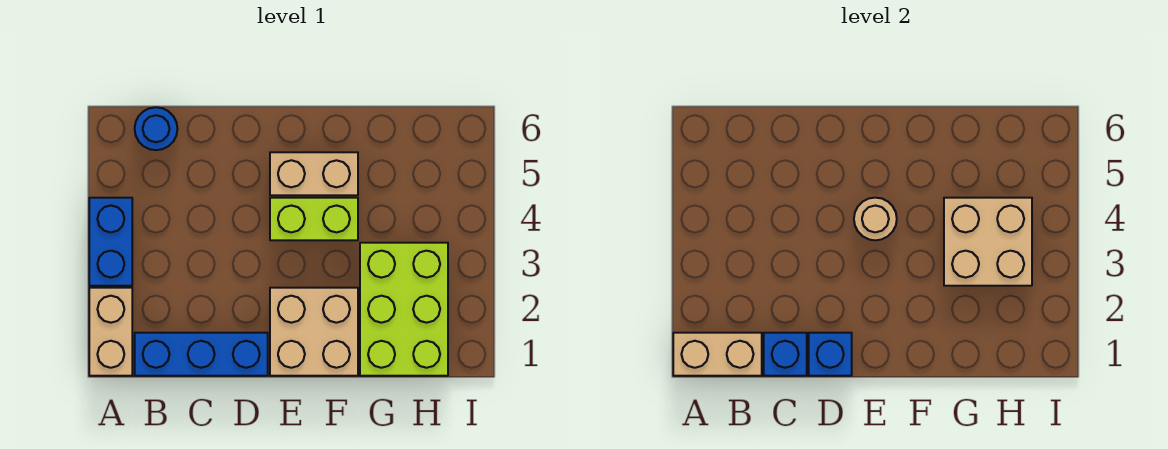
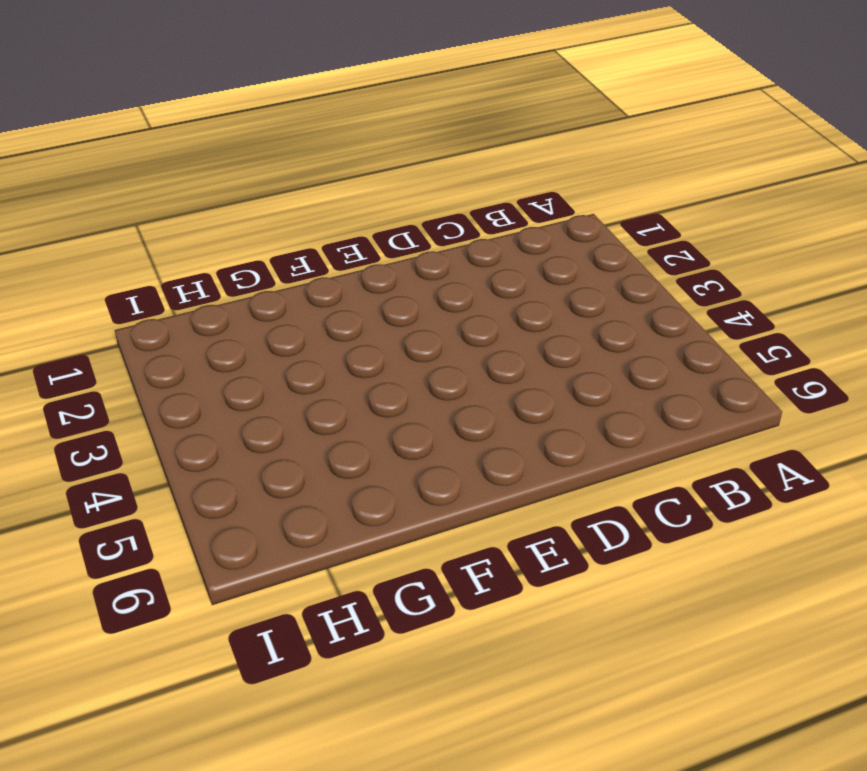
none -> tan 1x2 brick [89,288,132,376]
none -> blue 1x2 brick [89,198,132,286]
none -> blue 1x3 brick [135,333,268,376]

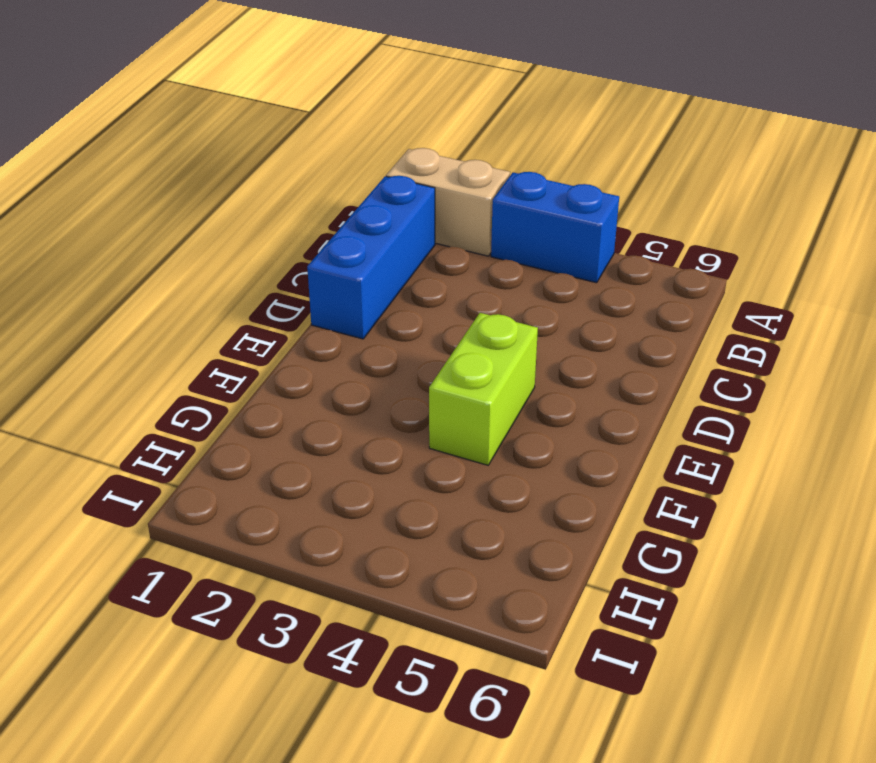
none -> blue 1x1 round brick [135,107,177,150]
none -> tan 2x2 brick [270,288,358,376]
none -> tan 1x2 brick [270,152,358,195]

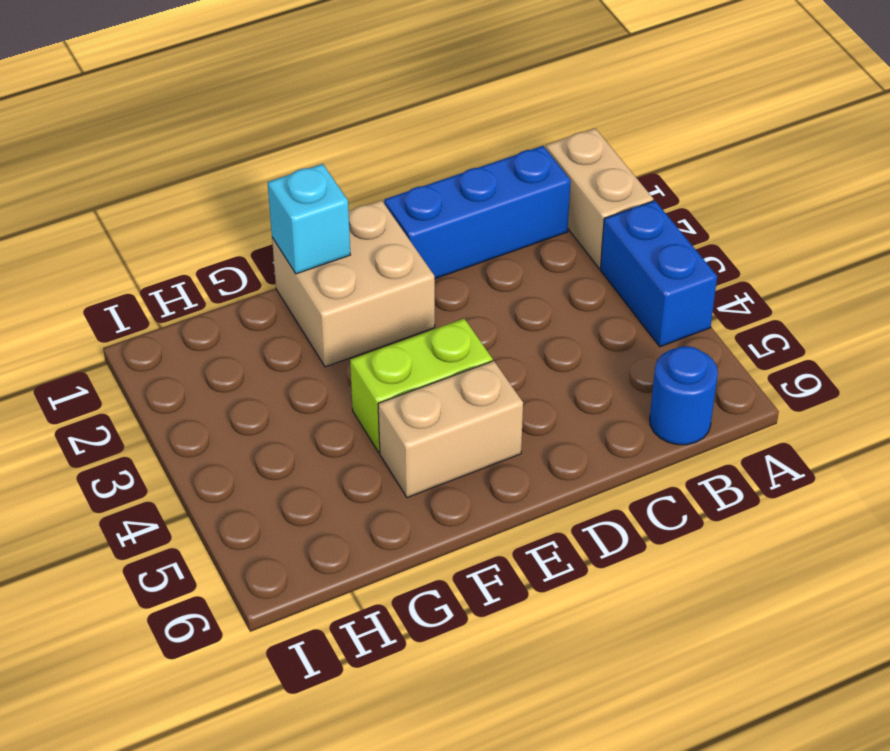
cyan 1x1 brick [267,164,350,274] -> none
none -> lime 2x3 brick [360,243,448,376]
none -> tan 1x2 brick [673,333,762,376]
none -> blue 1x1 brick [764,333,807,376]

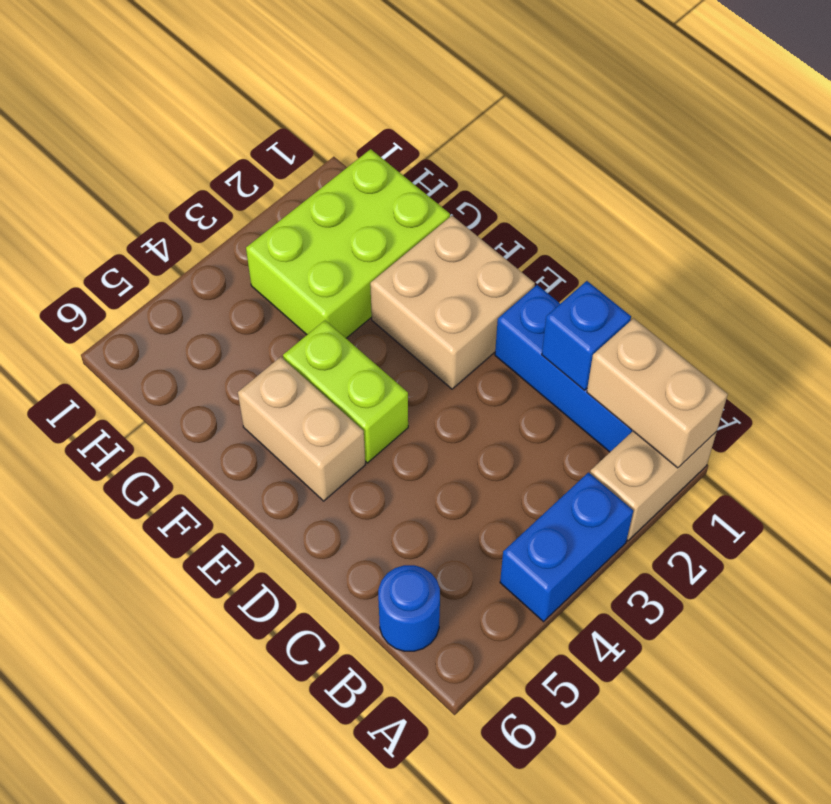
none -> blue 1x1 brick [809,333,852,376]
none -> tan 1x1 round brick [854,198,897,240]
none -> tan 2x2 brick [944,198,1032,286]

